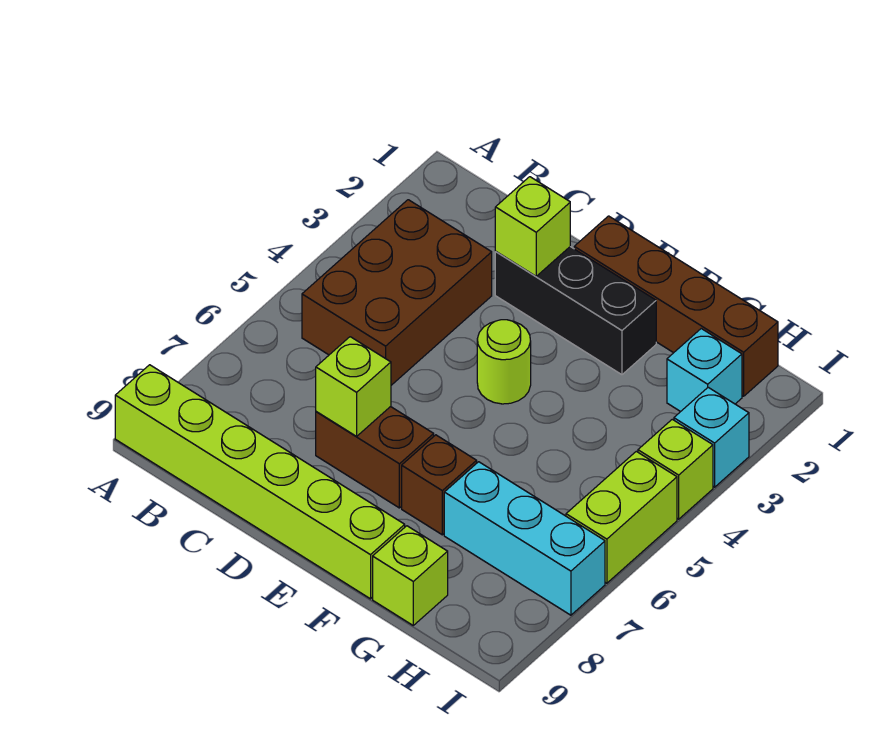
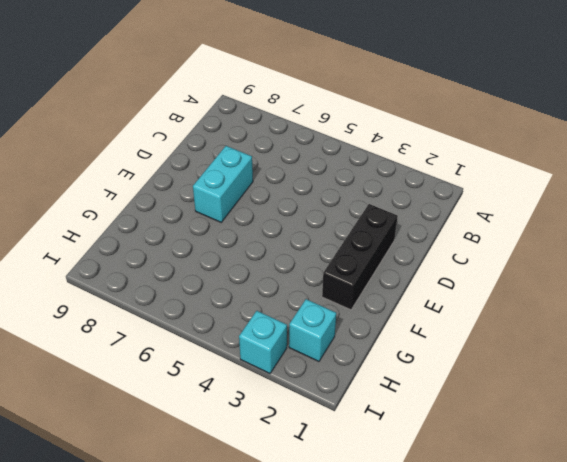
cyan 1x2 brick [193,146,253,222] -> brown 1x2 brick [316,407,434,508]
none -> lime 1x6 brick [115,365,405,599]
none -> brown 2x3 brick [302,200,492,385]
none -> brown 1x4 brick [574,216,778,396]

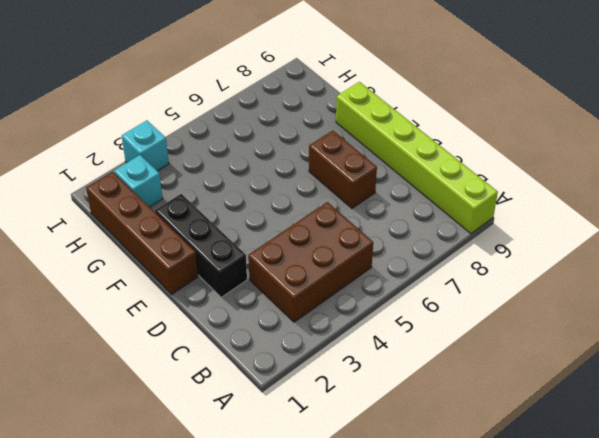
none -> lime 1x1 round brick [477,320,531,404]
none -> brown 1x1 brick [402,435,477,535]
none -> cyan 1x3 brick [444,462,605,615]

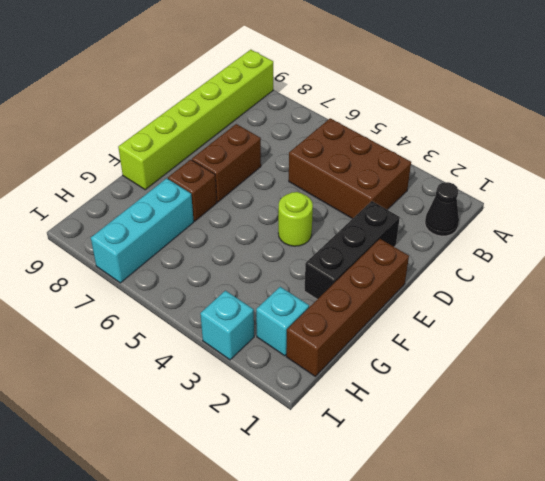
black 1x1 cone [425,182,459,236] -> none
none -> lime 1x1 brick [373,526,448,625]
none -> lime 1x1 brick [638,419,713,519]
none -> lime 1x2 brick [566,451,677,583]

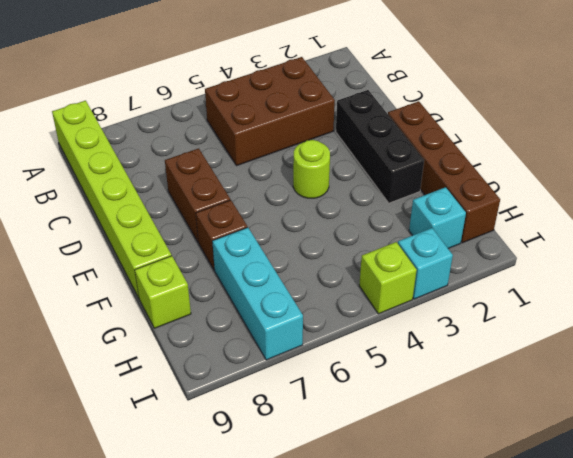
none -> lime 1x2 brick [566,451,677,583]
none -> lime 1x1 brick [495,177,570,276]
none -> lime 1x1 brick [316,337,391,436]

